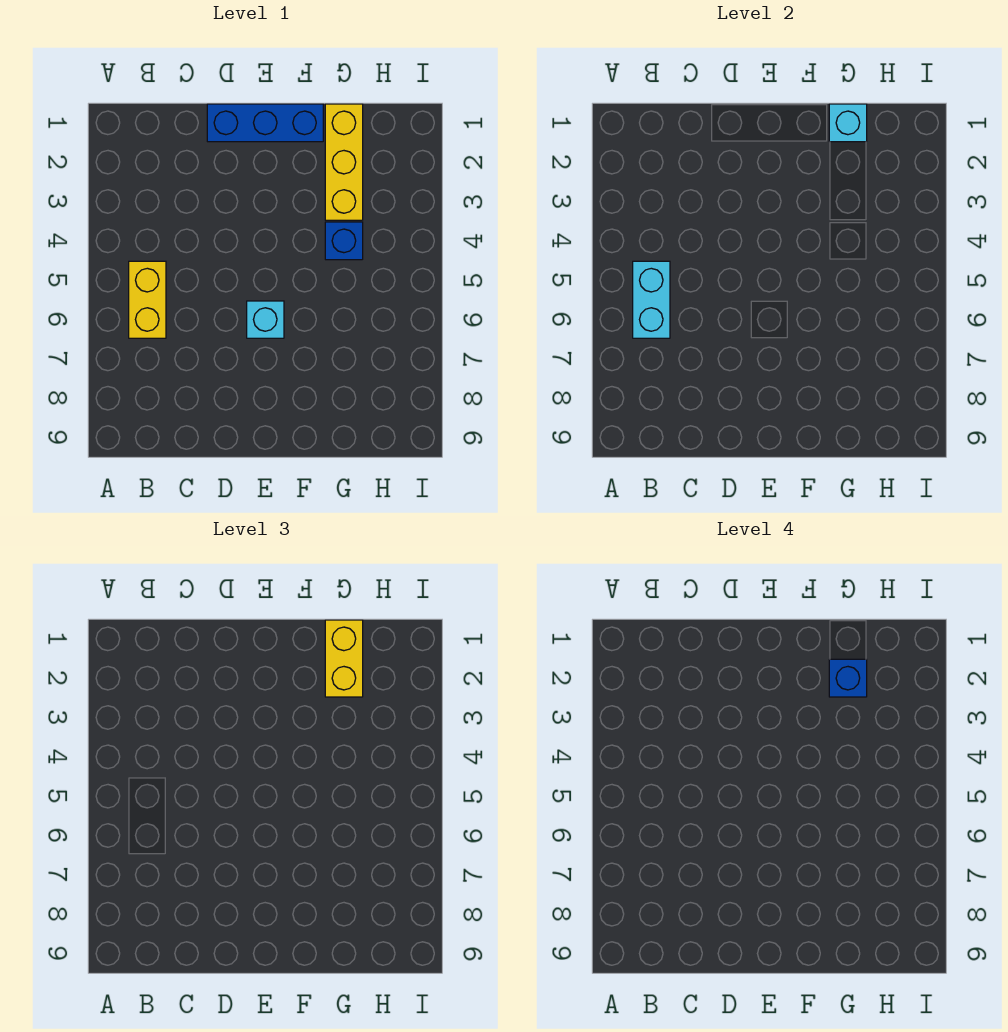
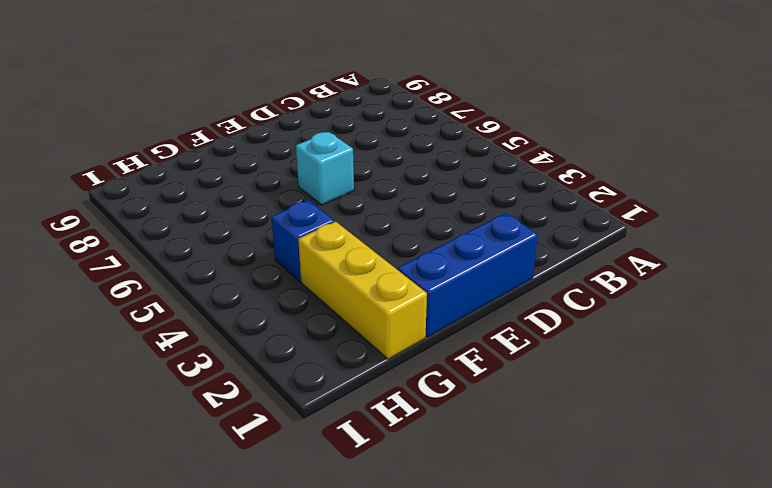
none -> yellow 1x2 brick [129,261,166,338]
none -> cyan 1x2 brick [633,261,670,338]

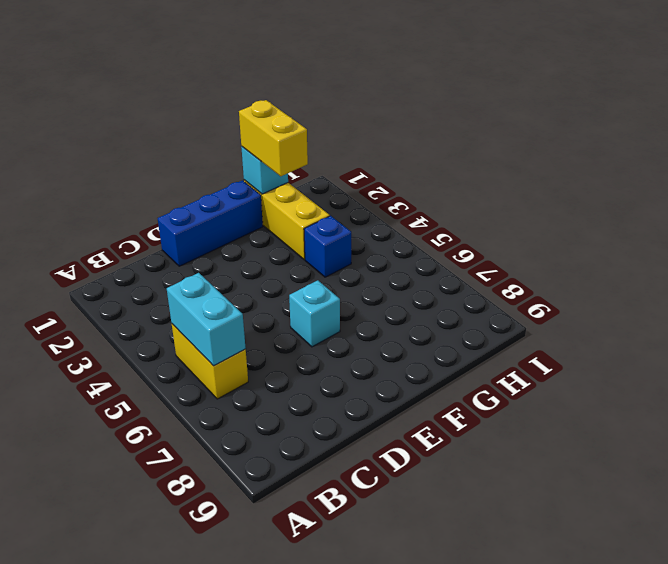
none -> blue 1x1 brick [829,659,867,697]

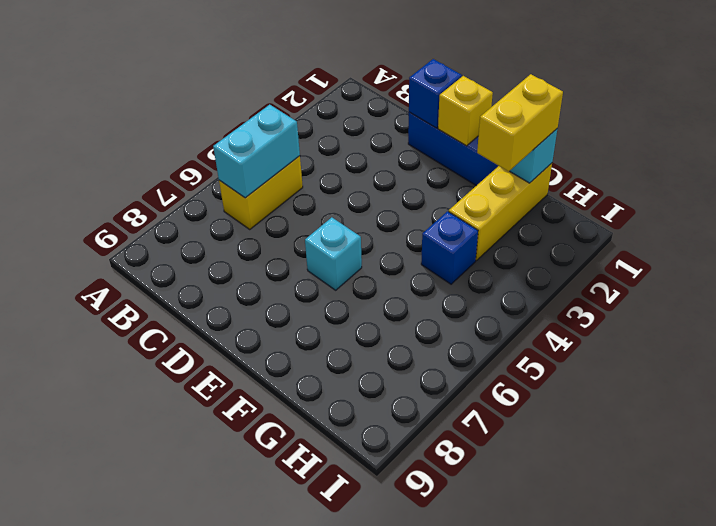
blue 1x1 brick [409,59,462,128] -> blue 1x1 brick moved to [829,659,867,697]
yellow 1x1 brick [438,76,493,146] -> none

